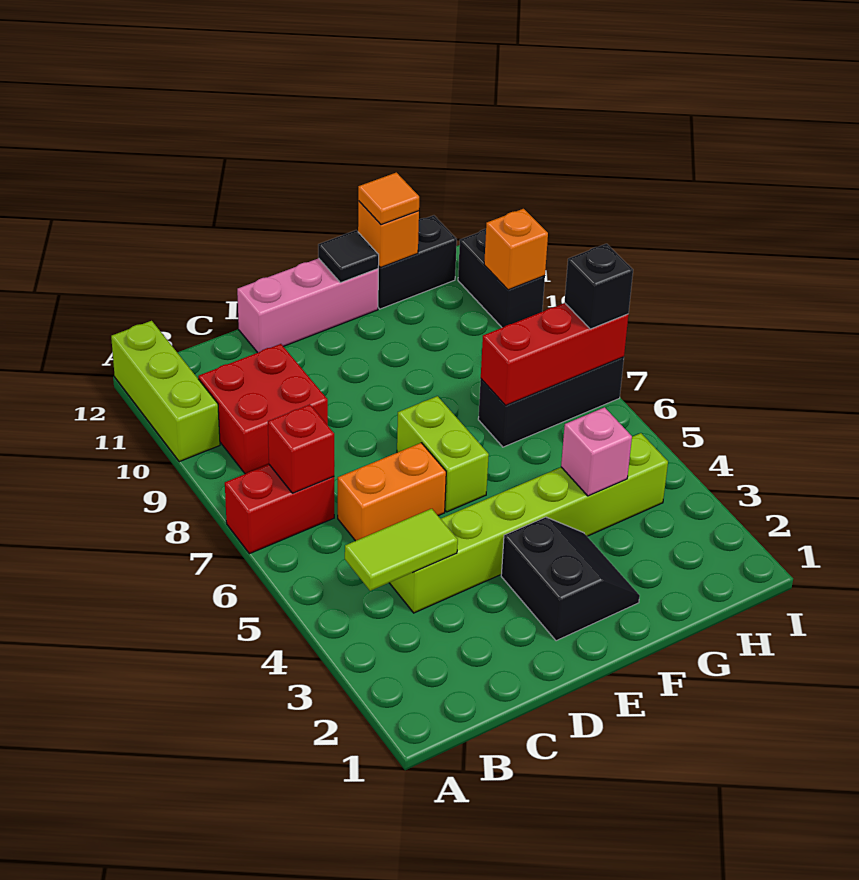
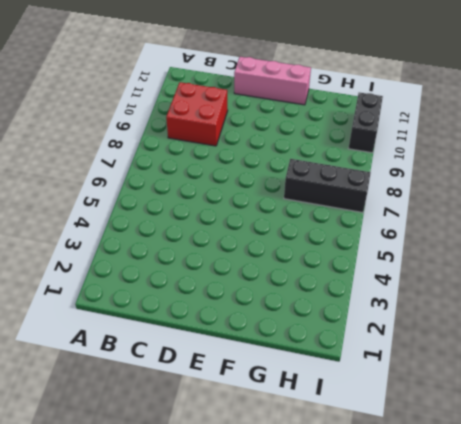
none -> red 1x2 brick [225,465,334,554]
none -> lime 1x3 brick [111,321,220,462]
none -> lime 1x6 brick [390,433,668,613]

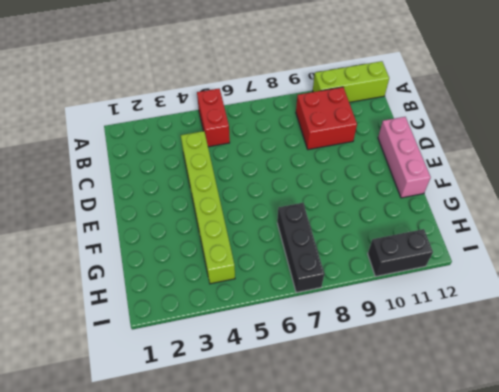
red 1x2 brick [197,89,230,147] -> red 1x2 brick moved to [225,465,334,554]
none -> orange 1x2 brick [338,443,446,541]
none -> black 2x2 slope [501,517,640,641]
none -> lime 1x2 brick [397,396,489,512]

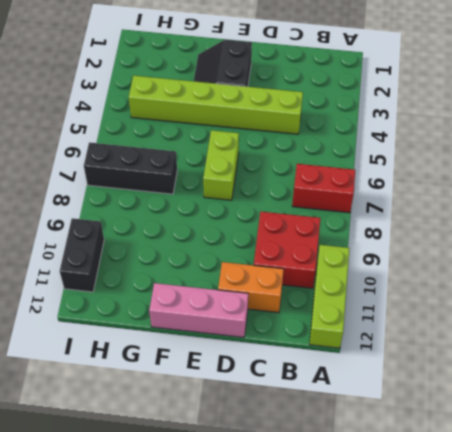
orange 1x2 brick [218,262,284,313] -> orange 1x2 brick moved to [338,443,446,541]
none -> black 1x2 brick [378,215,457,309]
none -> lime 1x2 tile [345,509,458,591]
none -> red 1x1 brick [268,404,334,493]

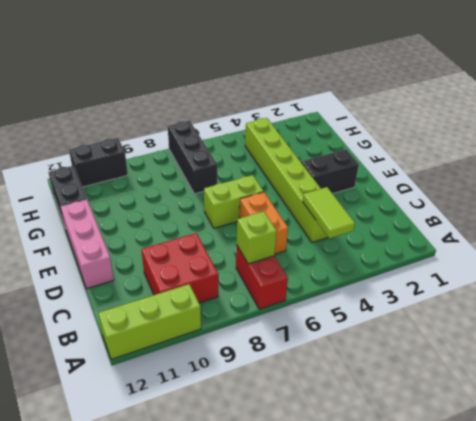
lime 1x1 brick [237,211,277,264] -> red 1x1 brick [268,404,334,493]
none -> black 1x1 tile [318,230,379,283]
none -> pink 1x1 brick [561,407,632,496]
none -> red 1x3 brick [481,303,628,405]

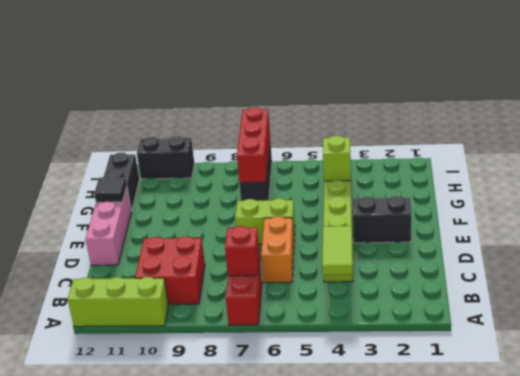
lime 1x1 brick [323,136,351,181] -> pink 1x1 brick [561,407,632,496]
none -> orange 1x1 brick [358,201,419,267]
none -> orange 1x1 brick [484,209,548,290]
none -> orange 1x1 tile [358,172,419,225]

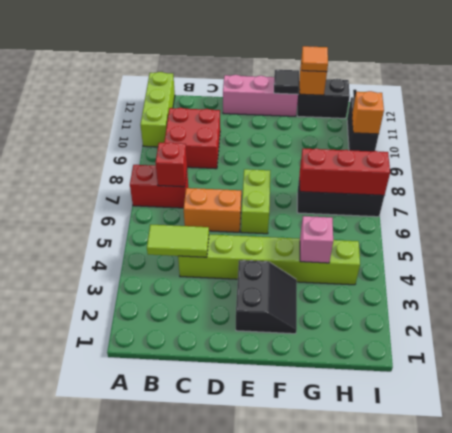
none -> black 1x1 brick [565,244,633,329]

